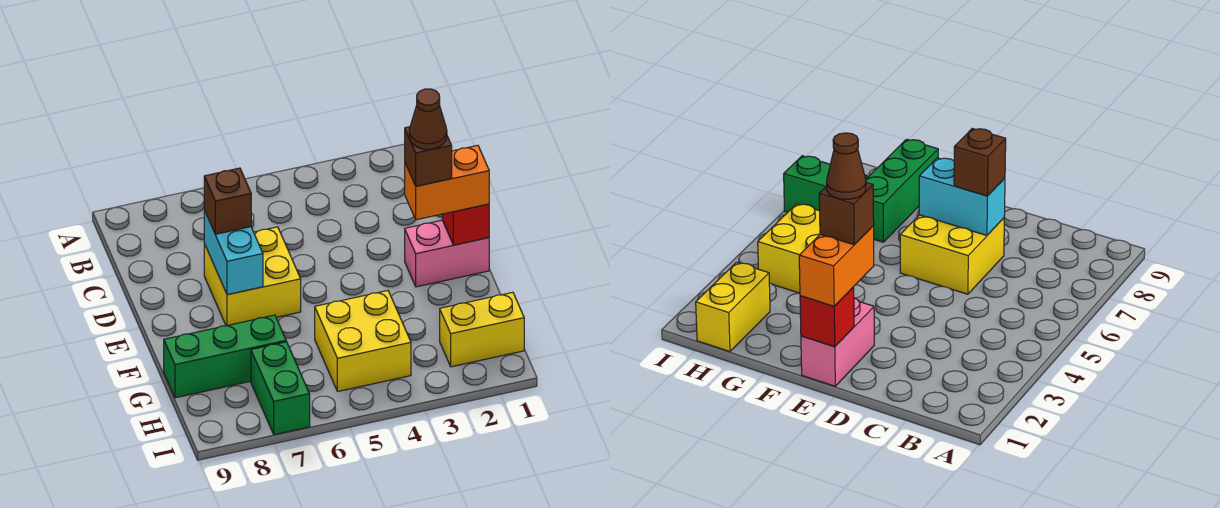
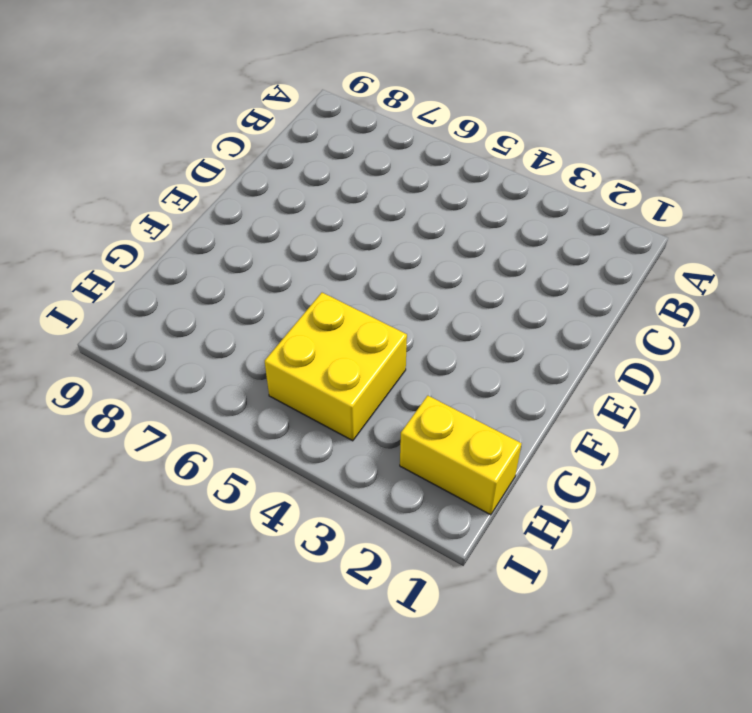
none -> yellow 2x2 brick [204,227,301,326]
none -> pink 1x2 brick [405,220,489,287]
none -> green 1x3 brick [164,315,286,398]

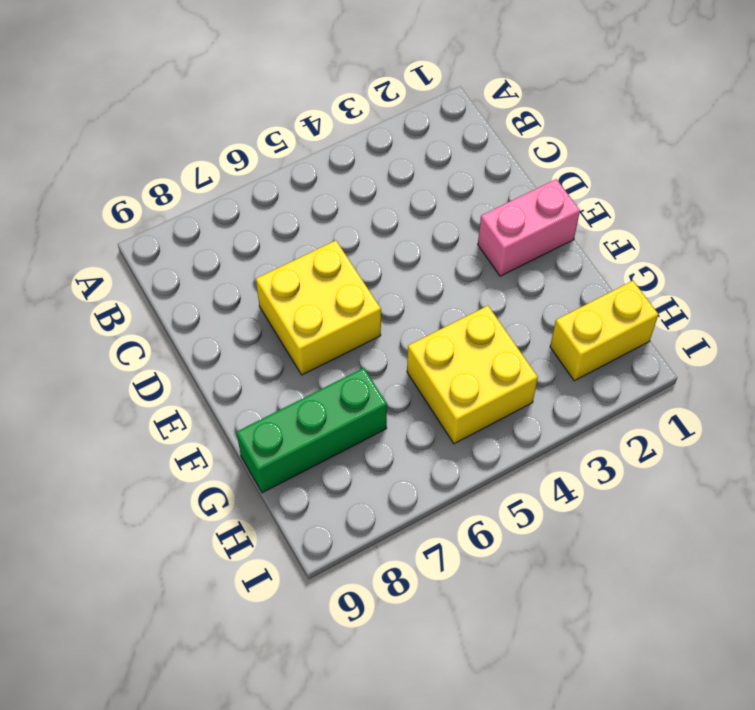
none -> green 1x2 brick [251,342,310,435]
none -> cyan 1x2 brick [204,210,263,295]
none -> red 1x1 brick [442,204,489,245]

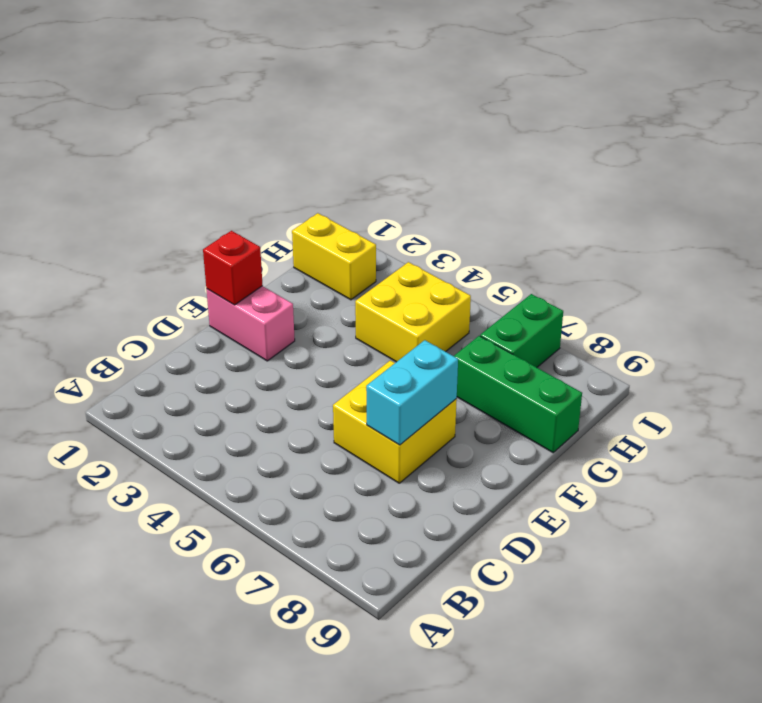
none -> brown 1x1 brick [204,168,251,234]
none -> orange 1x2 brick [405,145,489,220]
none -> brown 1x1 brick [405,127,452,186]

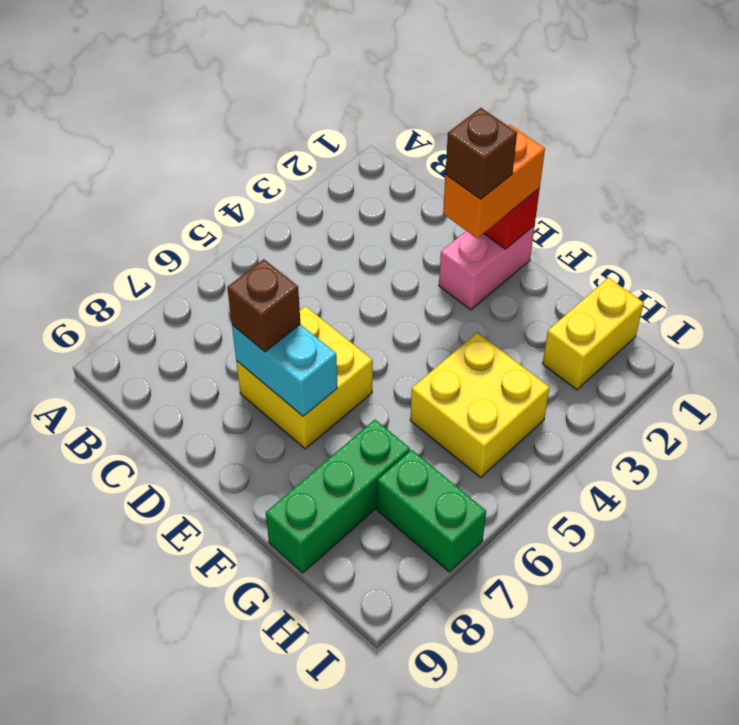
none -> brown 1x1 cone [409,89,447,149]

